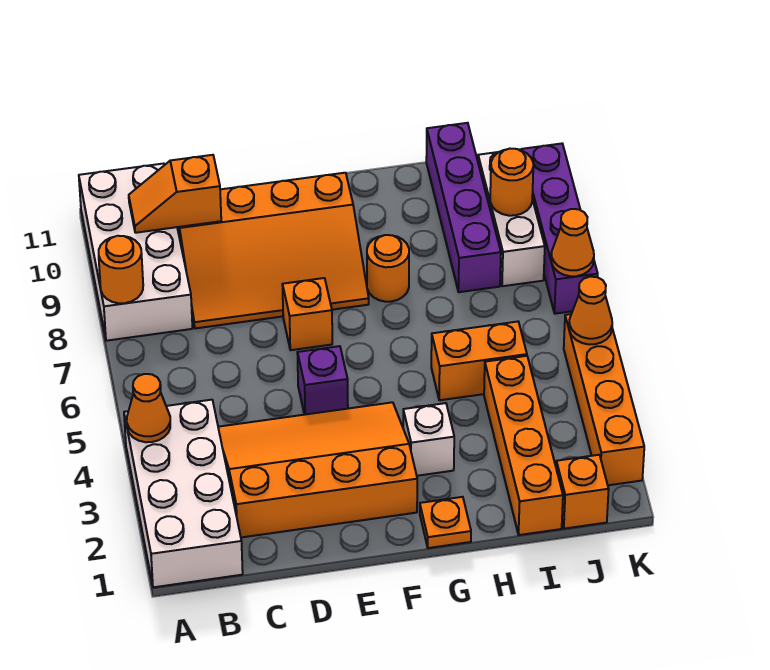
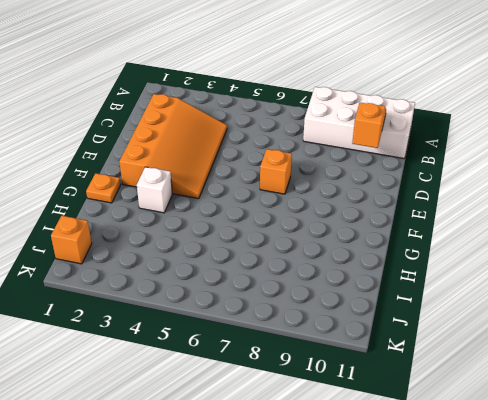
none -> white 2x4 brick [124,400,243,587]
none -> orange 3x4 slope [177,173,369,328]
none -> purple 1x1 brick [297,346,348,415]

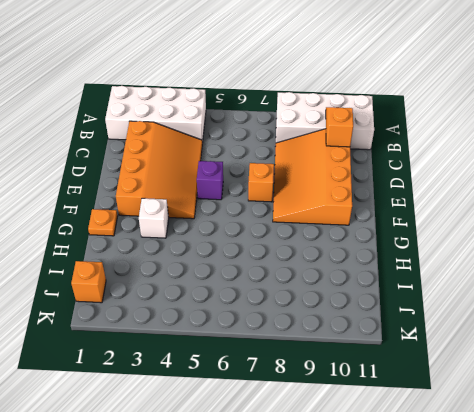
none -> orange 1x1 round brick [367,235,409,302]
none -> orange 1x2 brick [431,322,527,400]
none -> orange 1x4 brick [484,356,563,535]

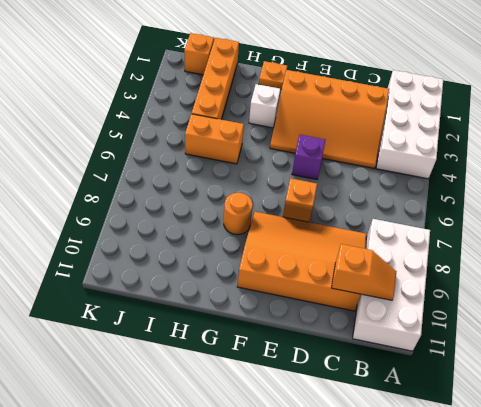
none -> purple 1x4 brick [426,123,501,292]
none -> white 1x3 brick [478,149,545,286]
none -> orange 1x4 brick [564,314,644,485]

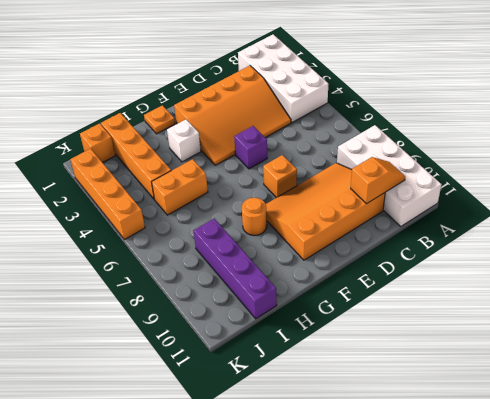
none -> white 1x3 brick [478,149,545,286]
none -> purple 1x4 brick [521,144,598,314]
none -> orange 1x1 cone [127,374,170,442]

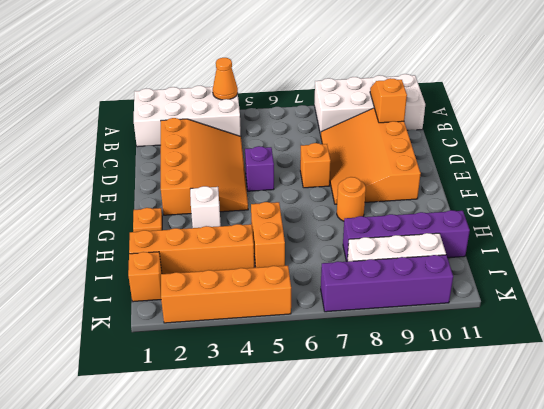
none -> orange 1x1 round brick [99,236,143,303]
none -> orange 1x1 round brick [490,149,533,216]
none -> orange 1x1 cone [569,277,612,344]

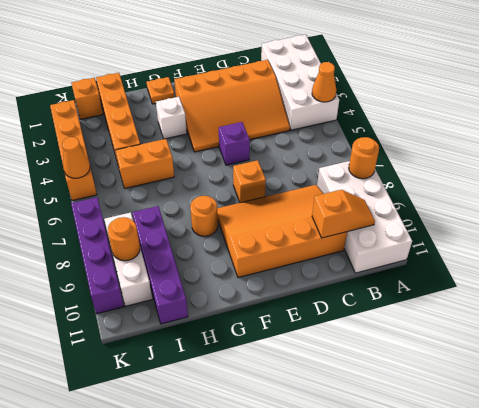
none -> orange 1x1 cone [551,209,594,276]

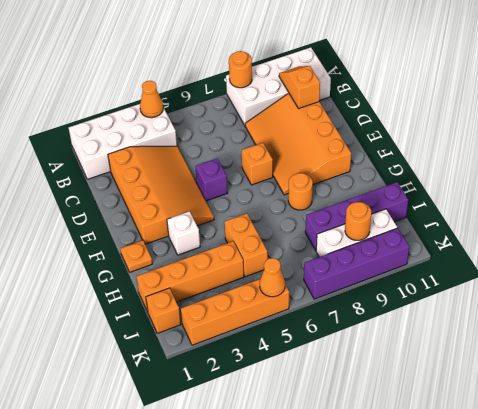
none -> orange 1x1 cone [551,209,594,276]

